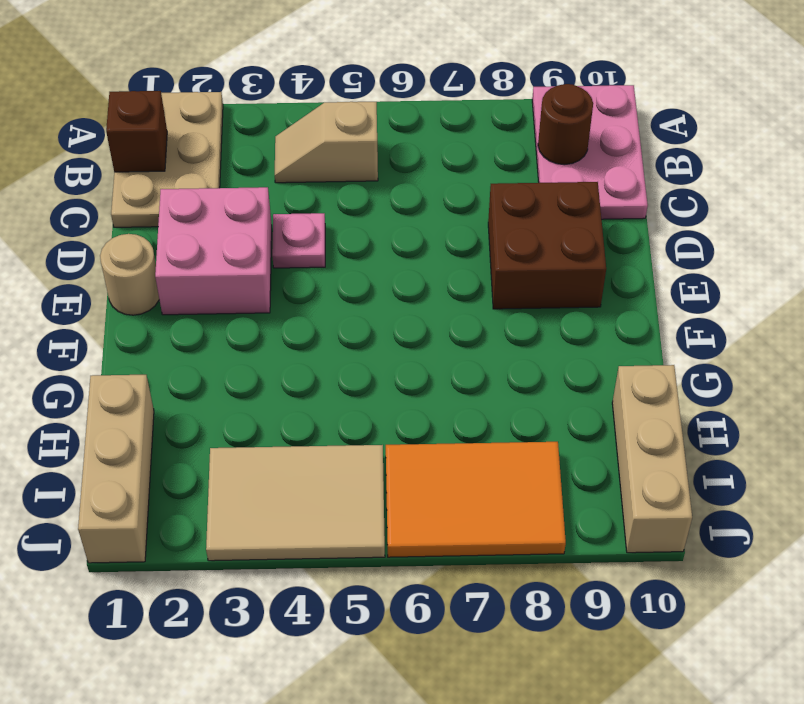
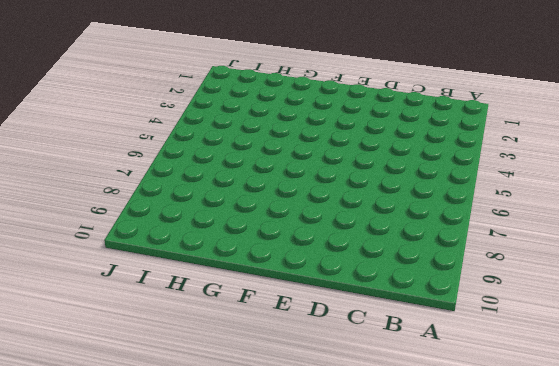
none -> tan 2x3 plate [111,92,223,227]
none -> pink 2x3 plate [532,85,648,219]
none -> tan 1x2 slope [275,102,378,183]

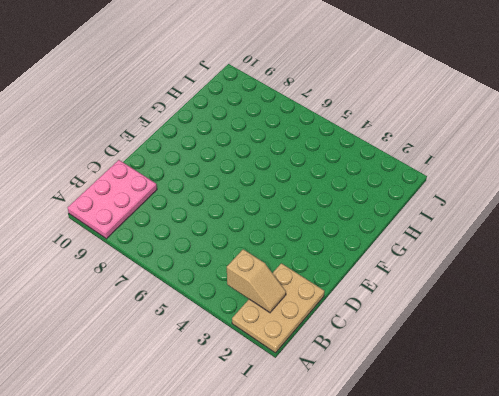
tan 1x2 slope [227,249,286,313] -> tan 1x2 slope moved to [275,102,378,183]
none -> pink 2x2 brick [155,187,272,315]
none -> pink 1x1 plate [272,213,325,268]
none -> brown 2x2 brick [488,182,606,309]

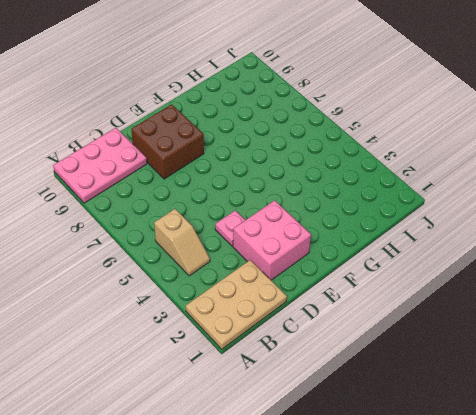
none -> tan 1x1 round brick [100,234,159,315]
none -> tan 1x3 brick [78,375,154,563]
none -> tan 1x3 brick [612,365,692,553]

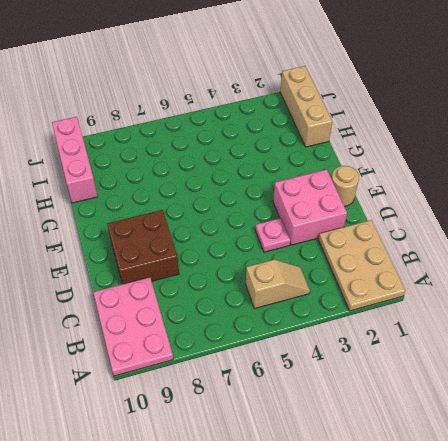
pink 1x3 brick [52,117,98,203] -> tan 1x3 brick [612,365,692,553]
none -> tan 2x3 tile [206,445,385,561]
none -> orange 2x3 tile [386,442,566,557]
none -> brown 1x1 brick [106,91,167,172]

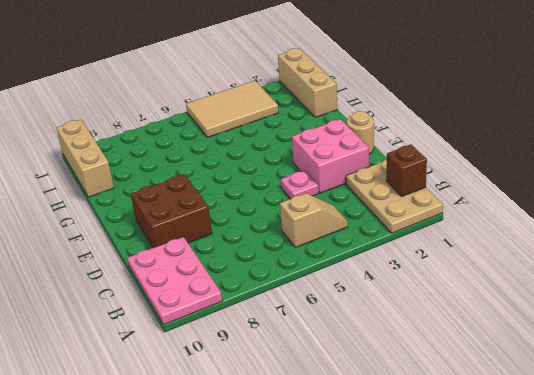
none -> orange 2x3 tile [386,442,566,557]
none -> brown 1x1 round brick [538,84,593,165]

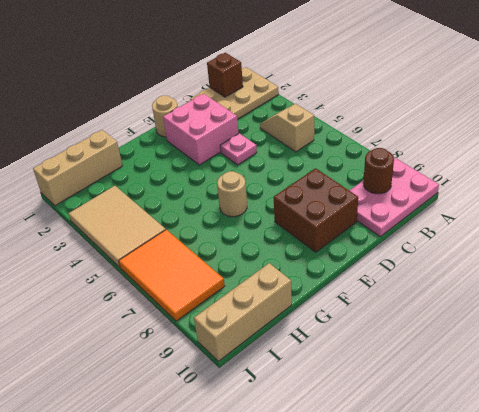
tan 1x1 round brick [217,171,247,217] -> none

